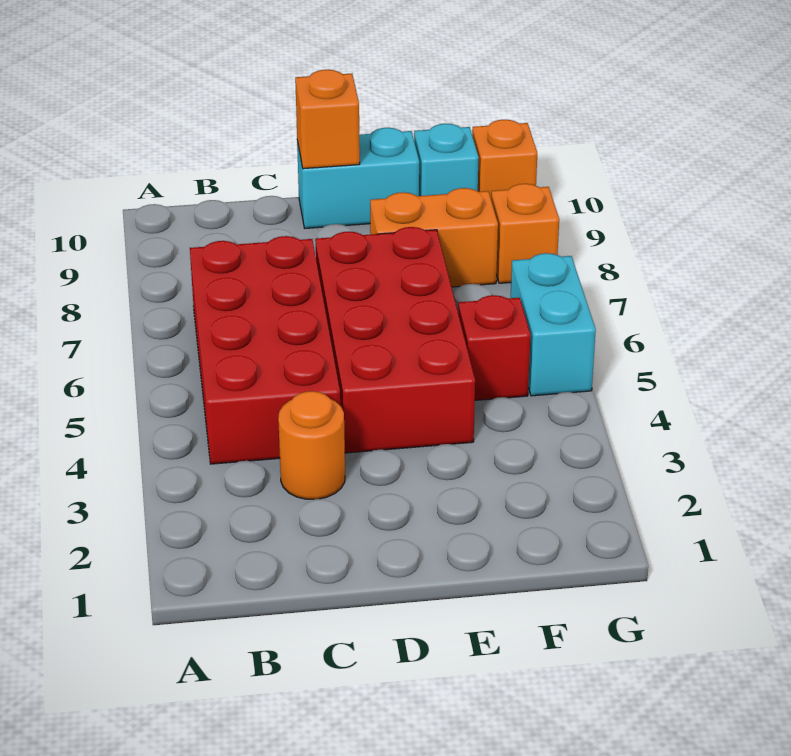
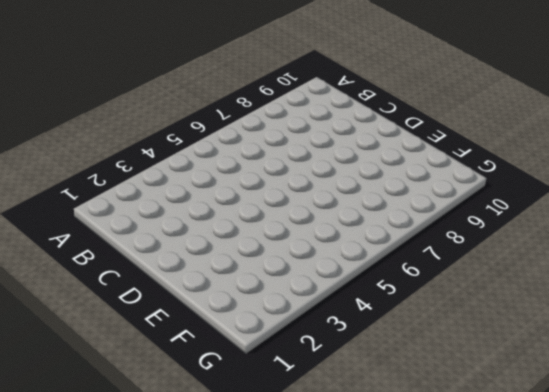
none -> red 2x4 brick [190,236,340,464]
none -> orange 1x1 round brick [278,391,345,499]

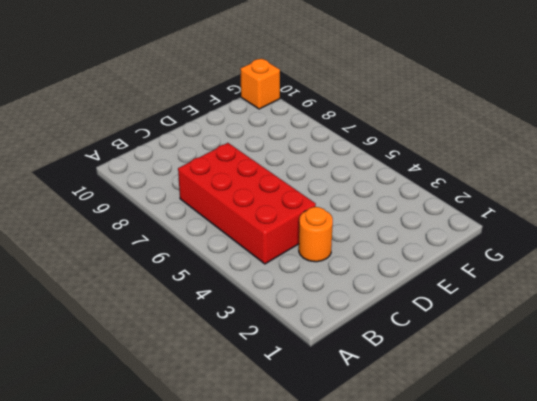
none -> red 2x4 brick [315,227,475,453]
none -> cyan 1x2 brick [297,128,419,228]

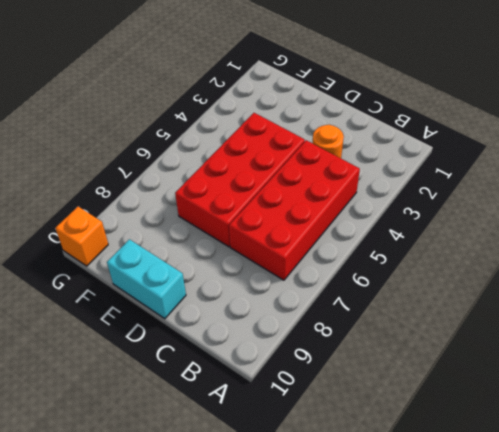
none -> orange 1x2 brick [370,188,498,287]
none -> red 1x1 brick [458,295,530,400]

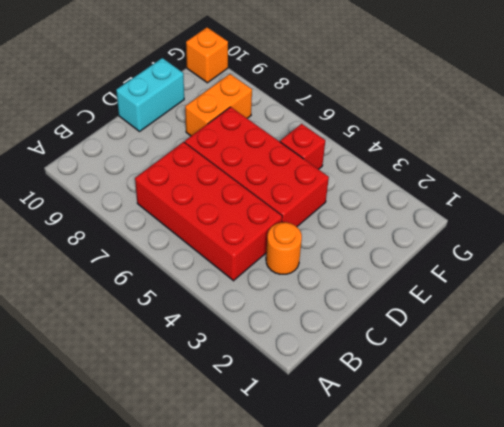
none -> cyan 1x1 brick [414,124,479,196]
none -> cyan 1x2 brick [511,253,596,396]

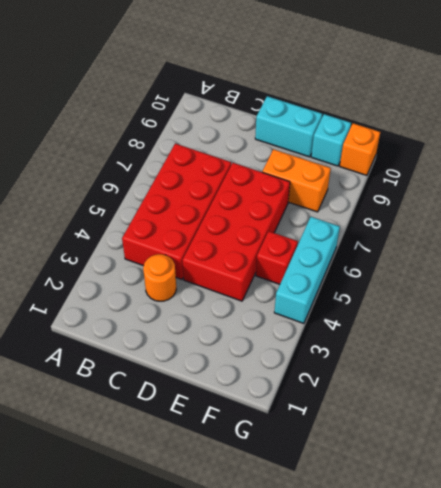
cyan 1x3 brick [274,217,340,323] -> cyan 1x2 brick [511,253,596,396]
none -> orange 1x1 brick [491,184,559,283]
none -> orange 1x1 brick [295,70,360,169]

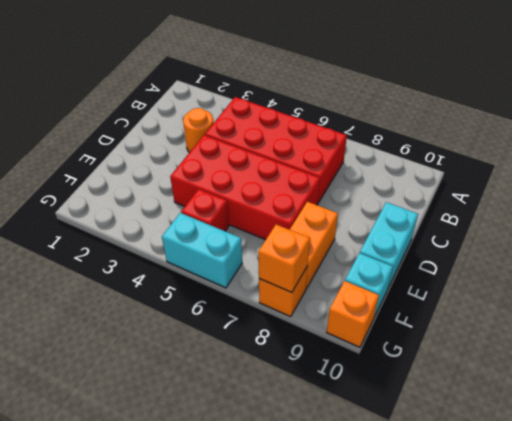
orange 1x1 brick [258,225,310,293] -> orange 1x1 brick moved to [295,70,360,169]

